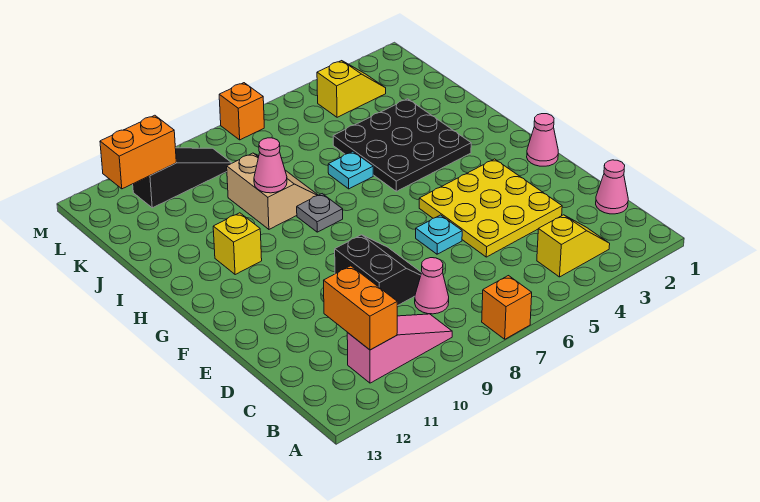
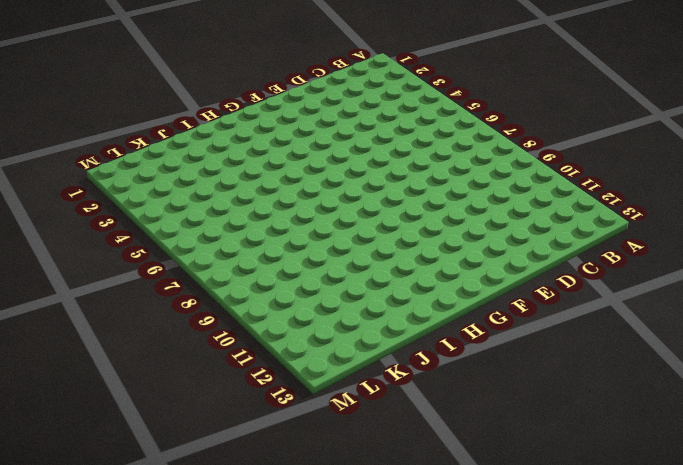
none -> orange 1x1 brick [482,276,532,339]
none -> yellow 1x2 slope [537,215,610,277]
none -> pink 1x3 slope [347,314,452,383]

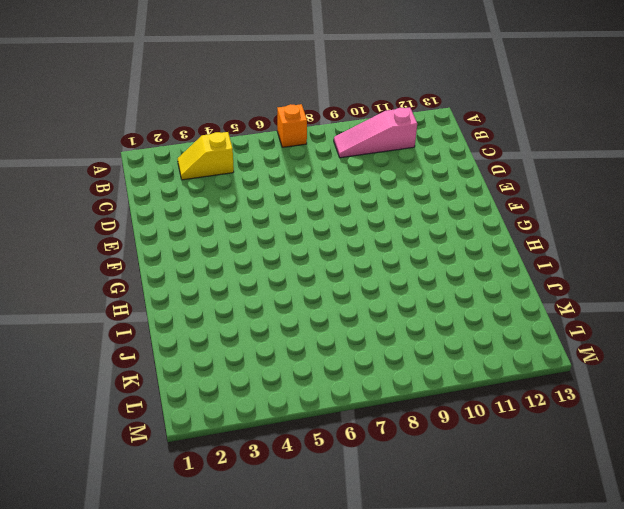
none -> pink 1x1 cone [596,160,628,214]
none -> pink 1x1 cone [415,258,449,314]
none -> yellow 3x3 plate [419,159,562,257]

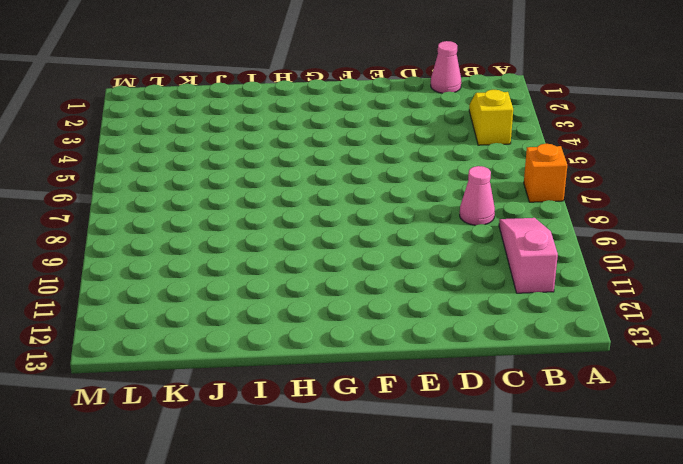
none -> yellow 3x3 plate [419,159,562,257]
none -> black 2x2 slope [335,235,421,306]
none -> cyan 1x1 plate [416,215,462,254]

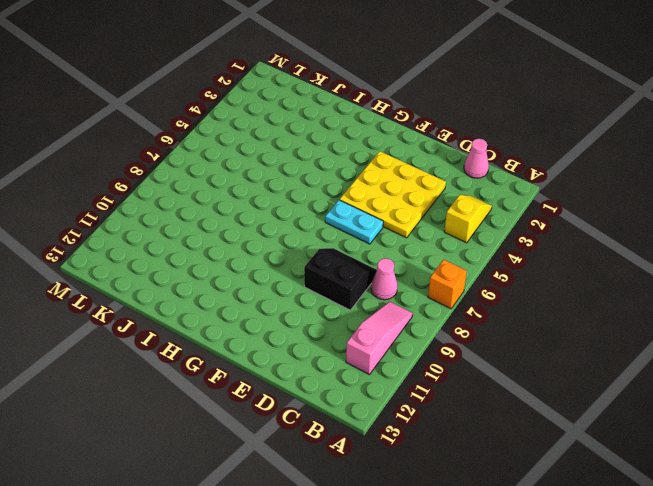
cyan 1x2 plate [325,200,383,244] -> cyan 1x1 plate [416,215,462,254]
none -> pink 1x1 cone [527,114,558,166]
none -> black 3x3 plate [333,99,471,191]
none -> grey 1x1 plate [297,194,343,232]

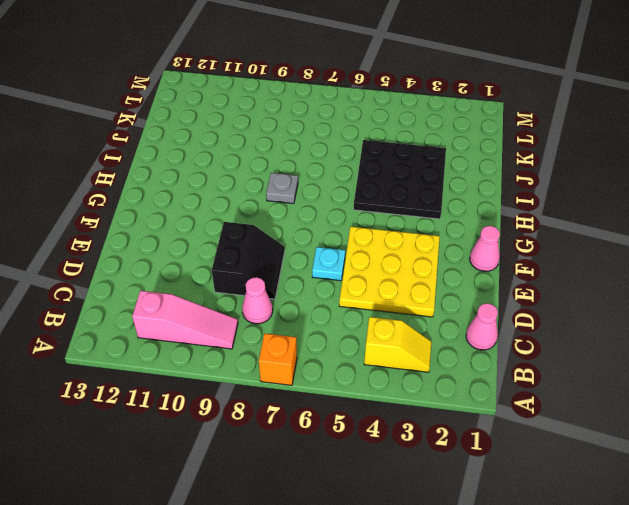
none -> yellow 1x1 brick [213,213,262,275]
none -> cyan 1x1 plate [328,152,373,189]
none -> tan 2x2 slope [227,153,318,229]

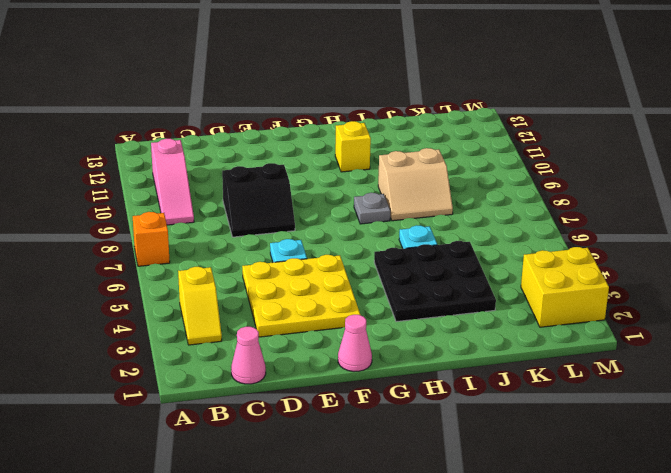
yellow 2x2 brick [521,247,609,327] -> yellow 1x2 slope [317,61,386,117]
none -> pink 1x1 cone [415,258,449,314]
none -> black 1x3 slope [133,148,232,208]
none -> orange 1x1 brick [219,83,264,140]

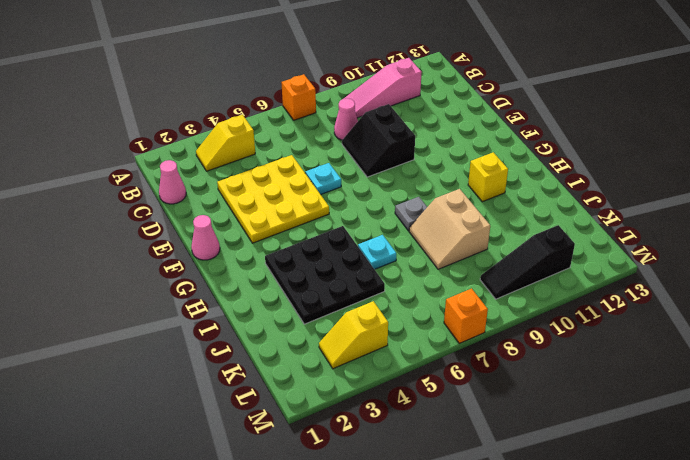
none -> orange 1x2 brick [324,266,397,350]
none -> pink 1x1 cone [254,138,287,193]
none -> orange 1x2 brick [100,115,176,189]

